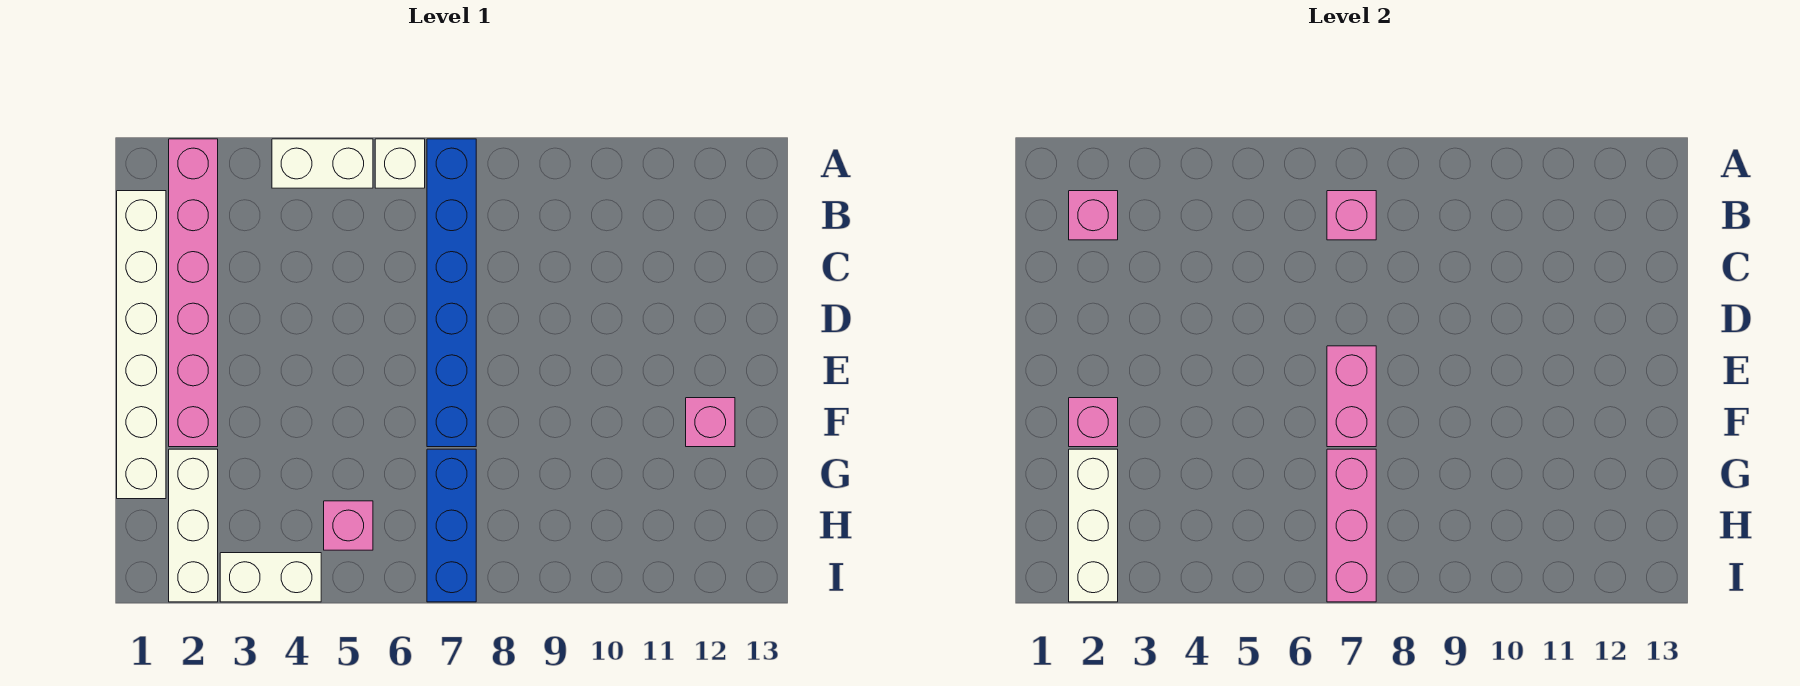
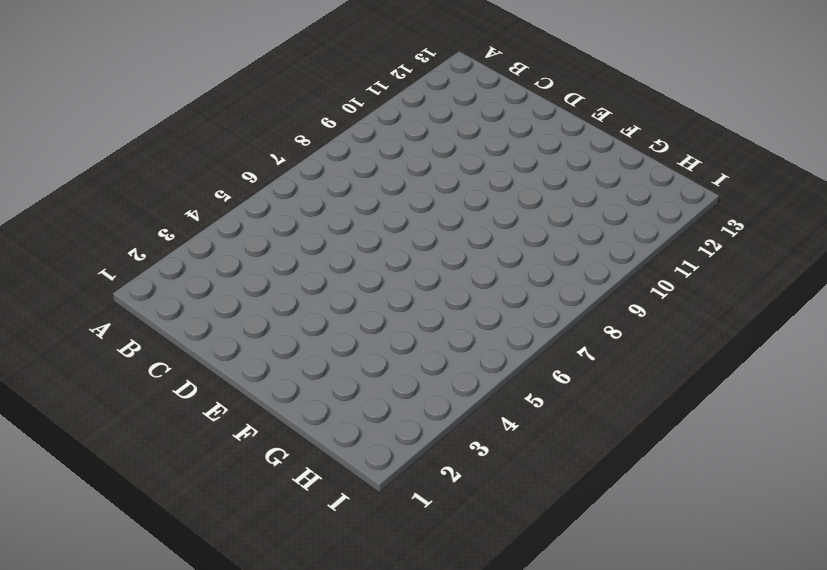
none -> pink 1x6 brick [169,139,218,447]
none -> white 1x2 brick [272,139,373,188]
none -> white 1x1 brick [375,139,425,188]

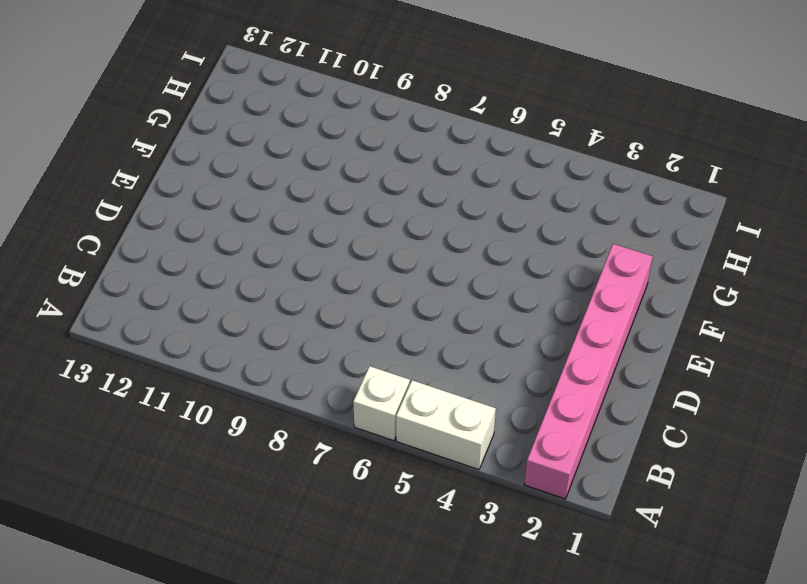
none -> blue 1x6 brick [427,139,476,447]
none -> white 1x6 brick [117,191,166,499]
none -> pink 1x1 brick [686,398,735,447]

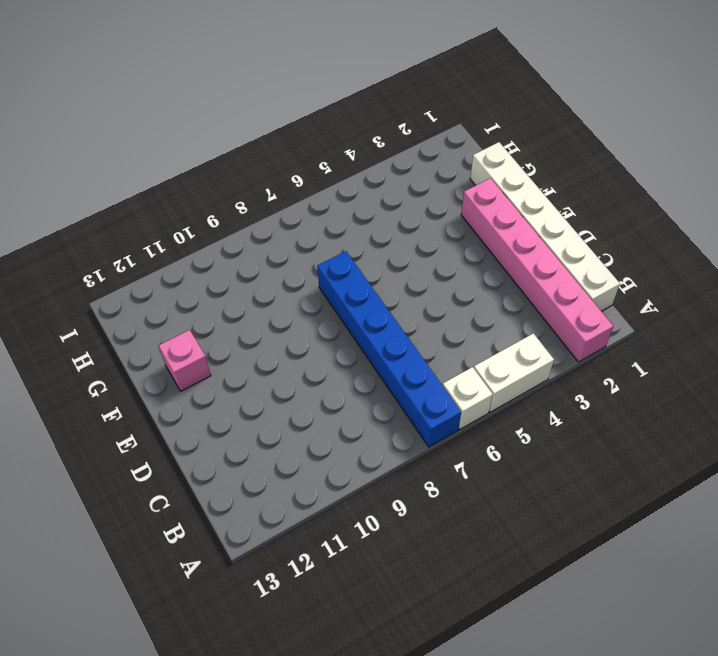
none -> white 1x3 brick [169,449,218,602]
none -> blue 1x3 brick [427,449,476,602]
none -> pink 1x1 brick [324,501,373,550]

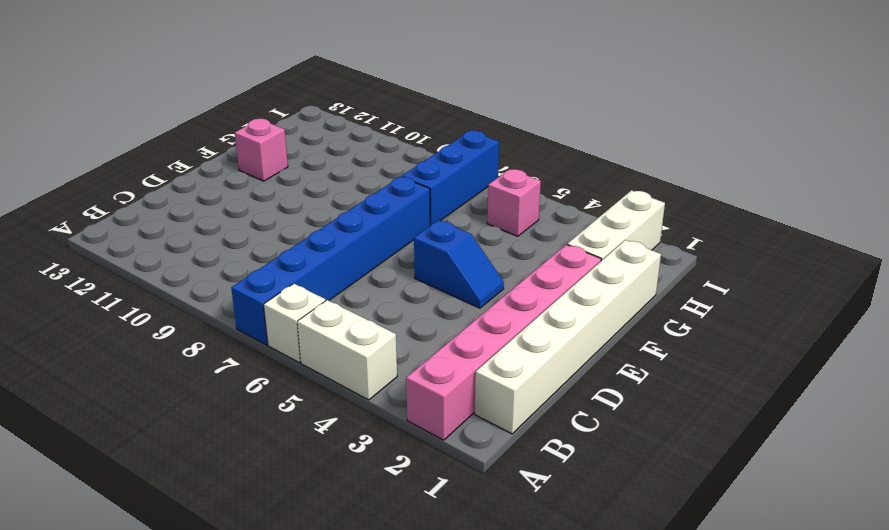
blue 1x2 slope [414,220,504,308] -> none
none -> white 1x2 brick [220,553,321,602]
none -> pink 1x1 brick [1069,191,1118,240]
none -> pink 1x1 brick [1327,191,1376,240]

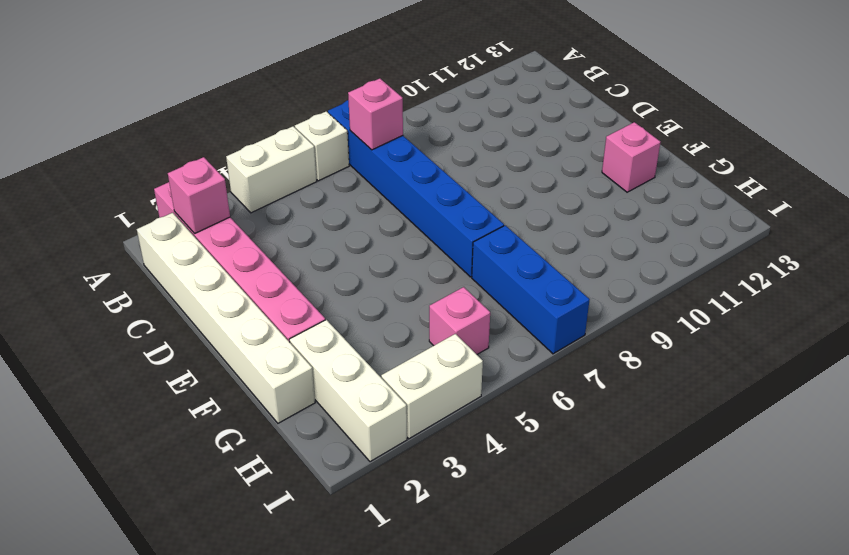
none -> pink 1x2 brick [1327,346,1376,447]
none -> pink 1x1 brick [1069,398,1118,447]
none -> white 1x3 brick [1069,449,1118,602]

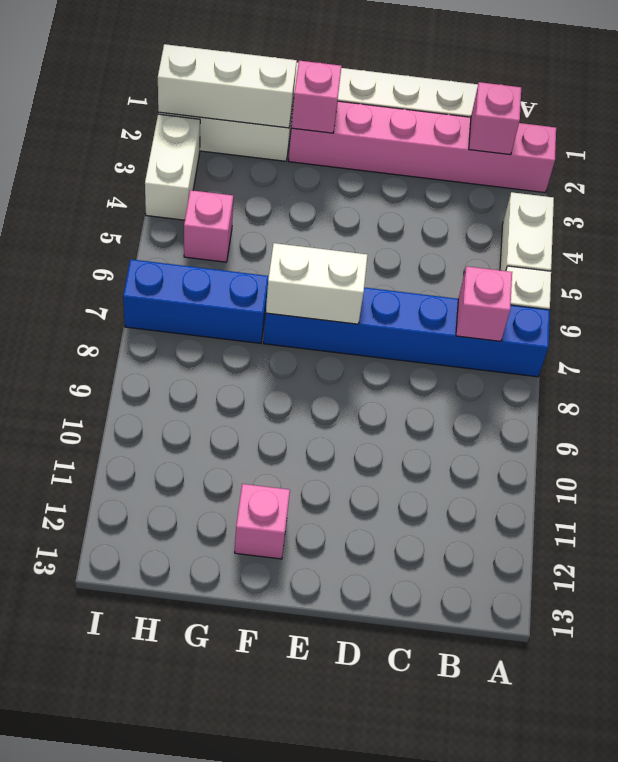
white 1x2 brick [266,243,367,324] -> pink 1x2 brick [1327,346,1376,447]
none -> pink 1x3 brick [1327,449,1376,602]

